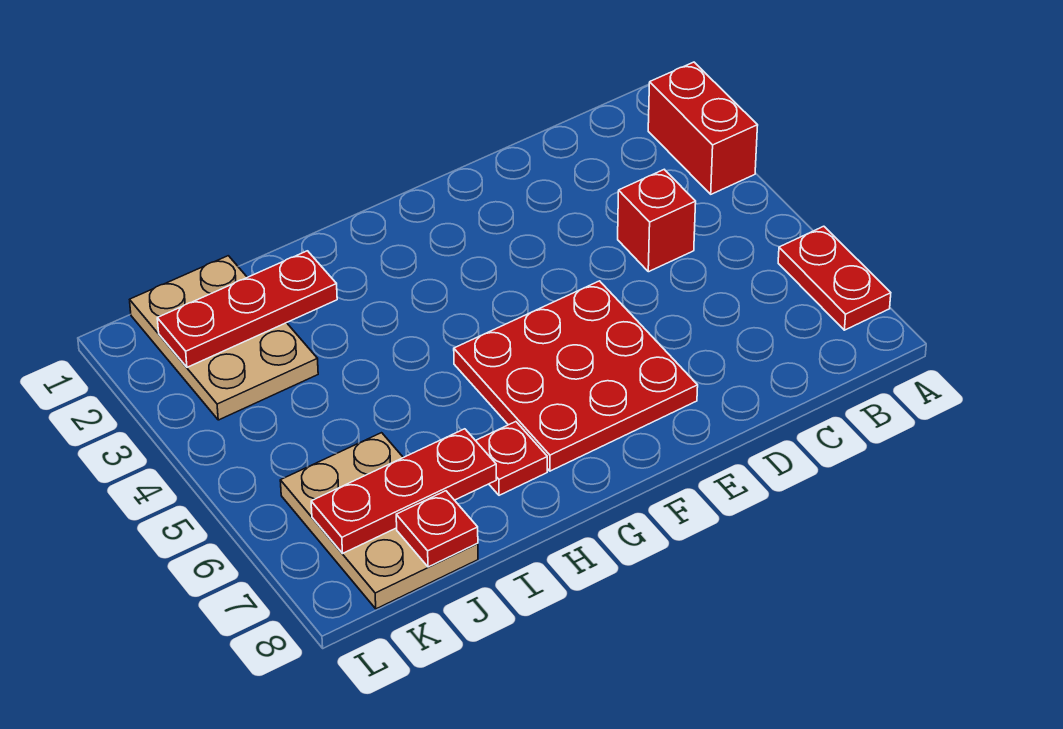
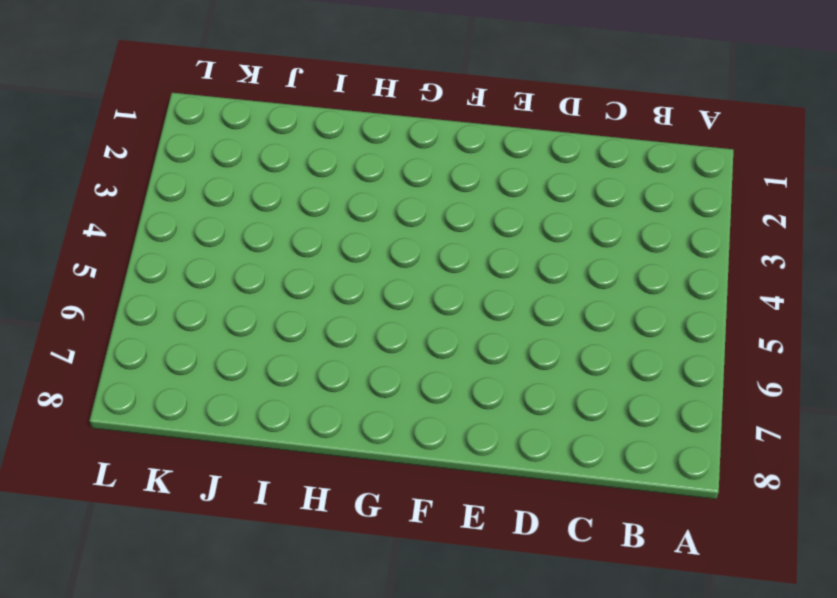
none -> red 1x2 brick [648,62,758,194]
none -> red 1x2 plate [778,226,891,330]

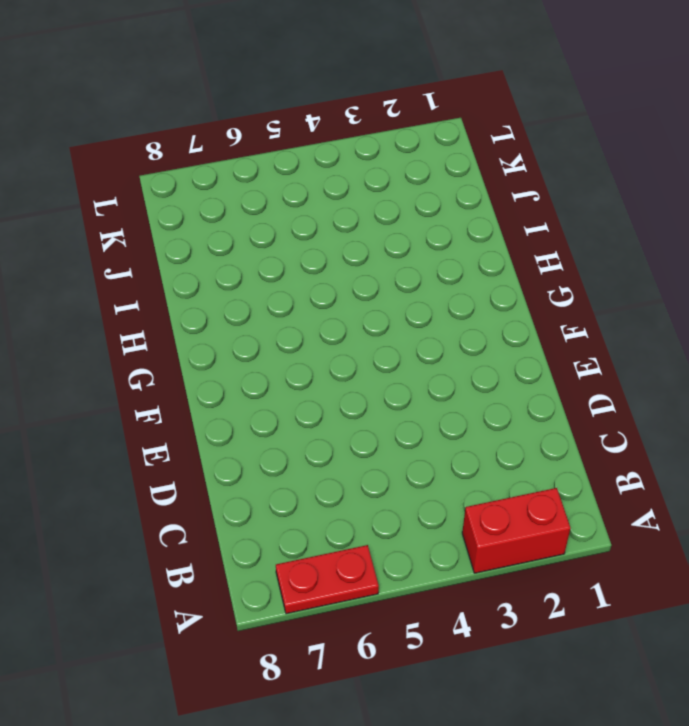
none -> red 1x1 brick [618,170,696,272]
none -> red 3x3 plate [454,281,698,471]

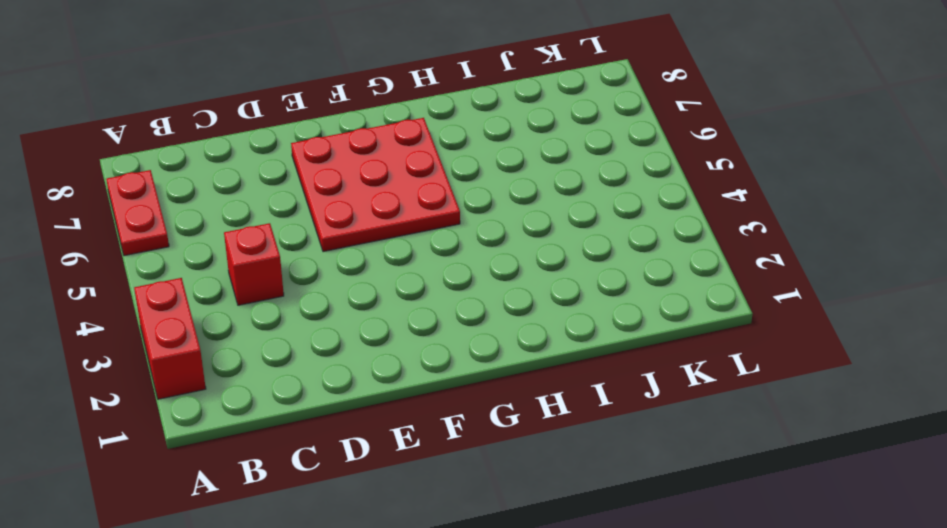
none -> red 1x1 plate [475,422,547,495]
none -> tan 2x3 plate [130,256,318,420]

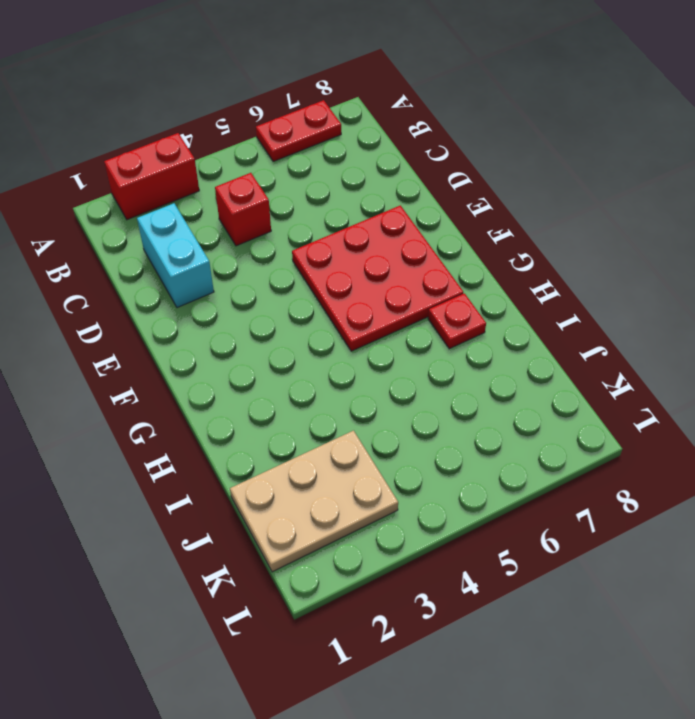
cyan 1x2 brick [137,203,214,308] -> none
none -> tan 2x3 plate [280,433,478,609]
none -> red 1x3 plate [157,251,337,367]

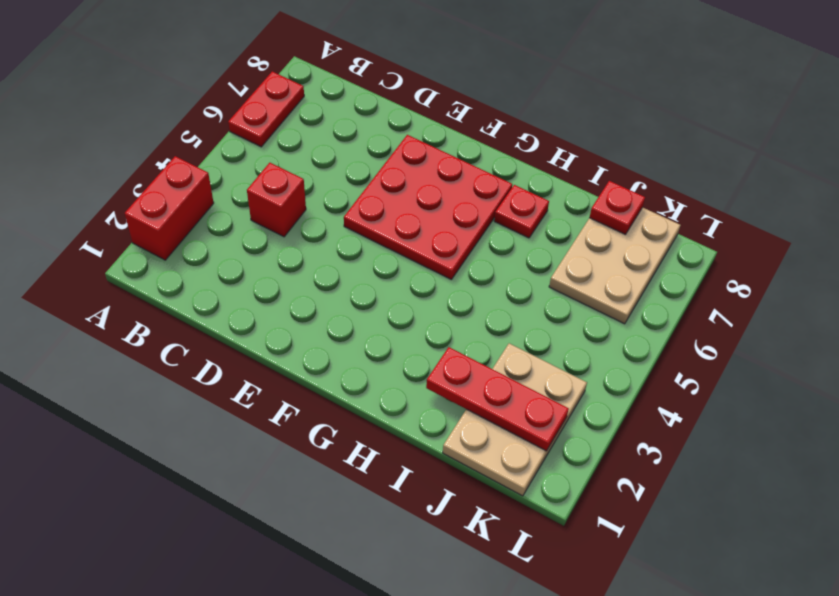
none -> red 1x3 plate [311,429,496,554]

